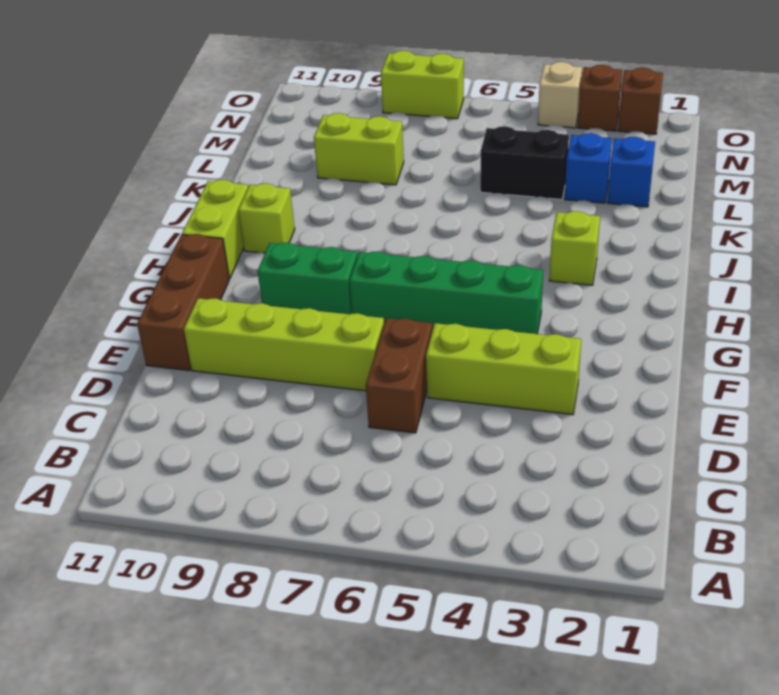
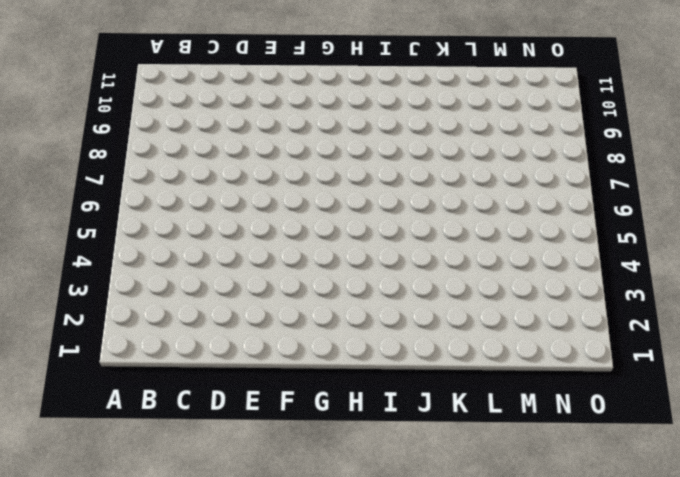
none -> brown 1x2 brick [366,318,432,433]
none -> lime 1x3 brick [426,323,581,415]
none -> lime 1x4 brick [184,298,384,391]

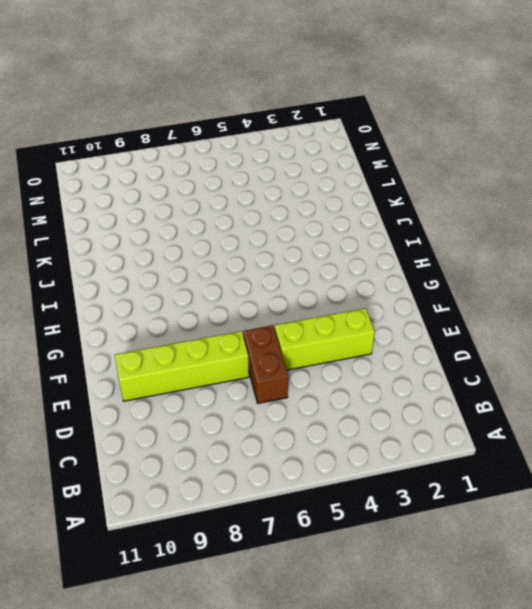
none -> brown 1x3 brick [137,234,229,371]
none -> green 1x4 brick [349,251,543,334]
none -> green 1x2 brick [258,243,357,314]

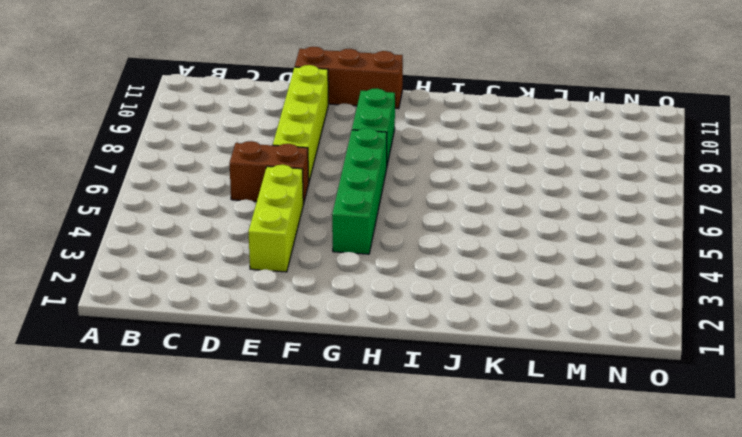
none -> lime 1x2 brick [182,180,248,279]
none -> lime 1x1 brick [549,211,600,285]
none -> lime 1x1 brick [238,183,295,253]

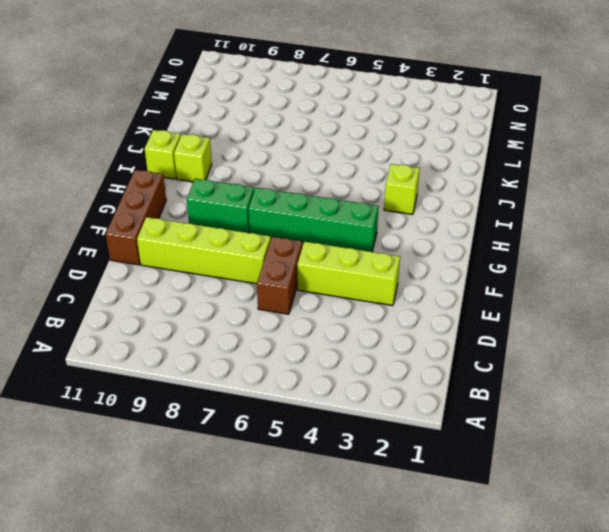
lime 1x1 brick [145,130,181,179] -> lime 1x2 brick [182,180,248,279]
none -> blue 1x1 brick [607,137,655,207]
none -> blue 1x1 brick [565,133,612,203]
none -> black 1x2 brick [480,126,569,199]

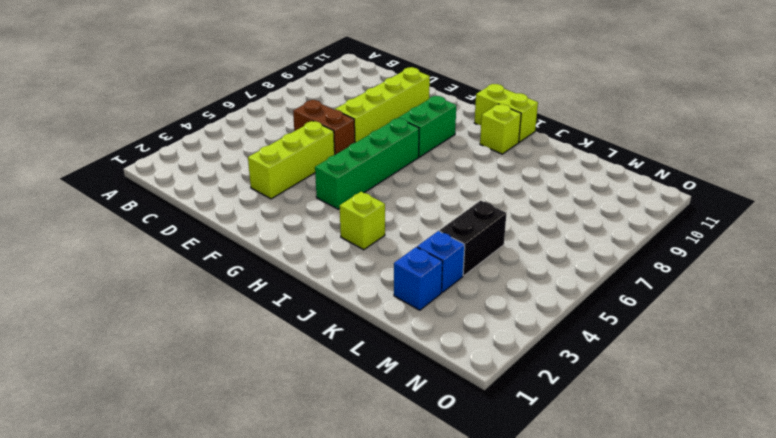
none -> brown 1x3 brick [137,234,229,371]
none -> lime 1x2 brick [314,113,404,185]
none -> brown 1x1 brick [618,68,663,134]

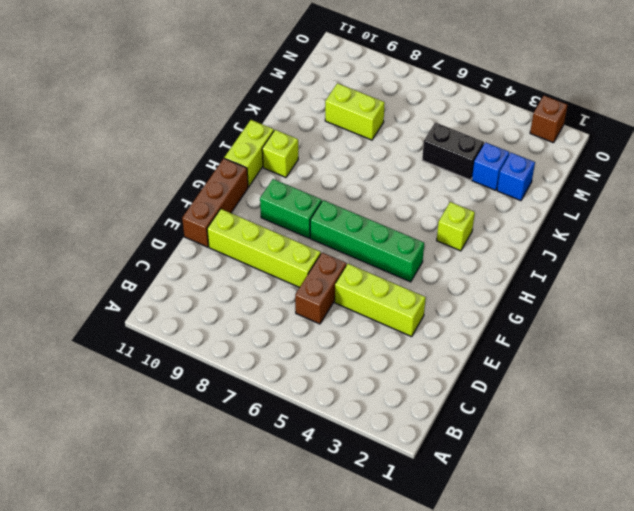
none -> brown 1x1 brick [578,65,622,131]
none -> tan 1x1 brick [538,62,582,128]
none -> lime 1x2 brick [381,51,464,119]

